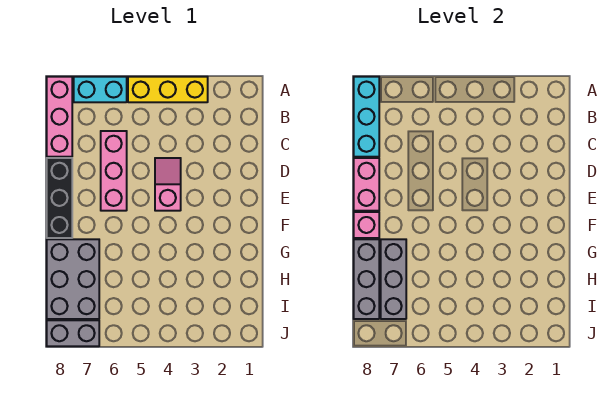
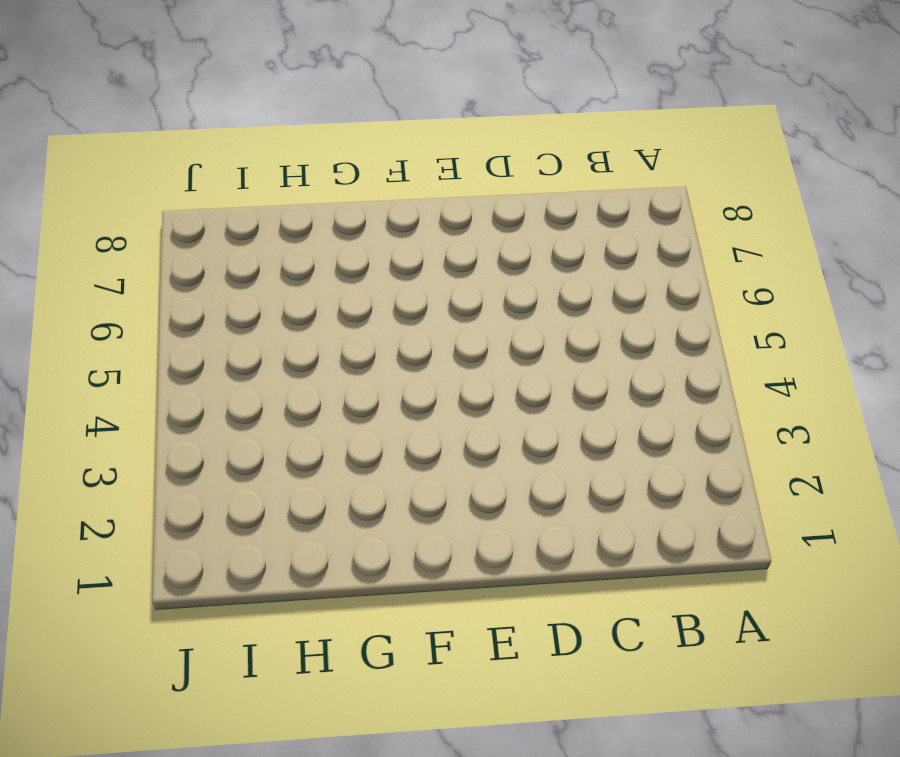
none -> yellow 1x3 brick [128,77,208,102]
none -> cyan 1x2 brick [74,77,127,102]
none -> pink 1x3 brick [47,77,72,157]

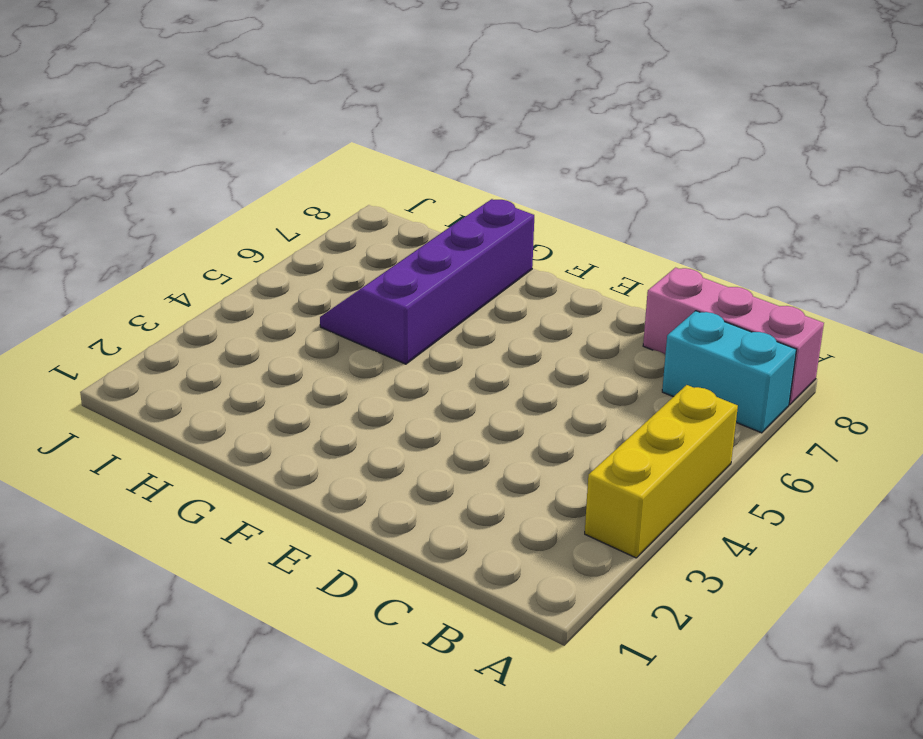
cyan 1x2 brick [662,311,796,433] -> cyan 1x2 brick turned to [74,77,127,102]
purple 2x4 slope [320,199,534,364] -> grey 2x3 brick [47,239,99,319]
none -> pink 1x3 brick [101,131,127,211]
none -> pink 1x2 slope [155,158,181,211]
none -> black 1x3 brick [47,158,72,238]

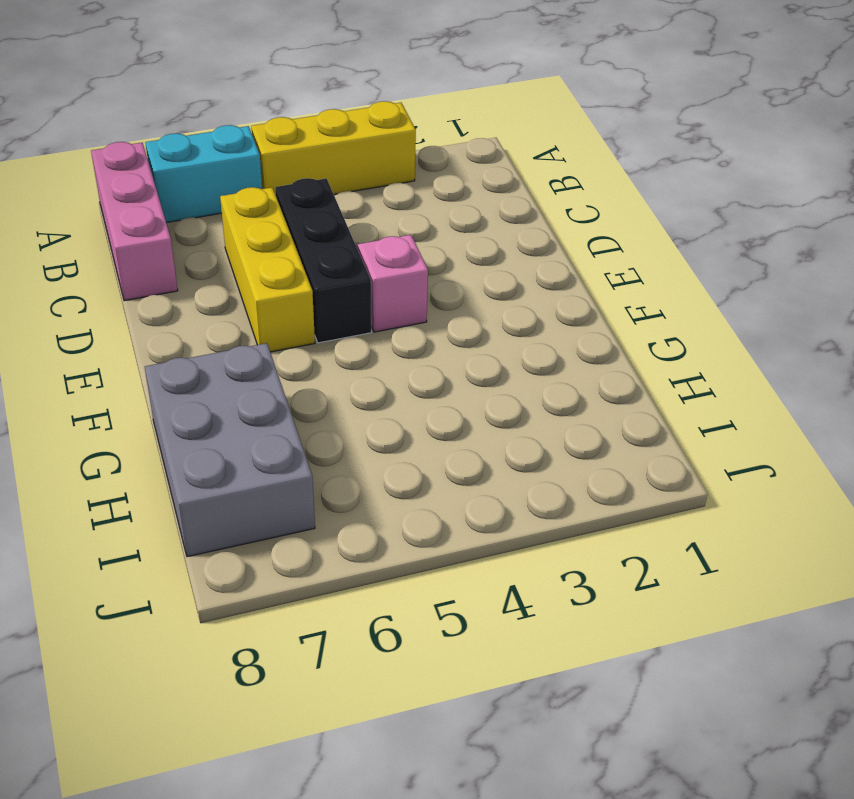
black 1x3 brick [275,178,371,343] -> black 1x3 brick moved to [47,158,72,238]
yellow 1x3 brick [220,187,315,352] -> pink 1x3 brick [101,131,127,211]
none -> grey 1x2 brick [47,320,99,346]
none -> cyan 1x3 brick [354,77,379,157]
none -> pink 1x2 brick [354,158,379,211]

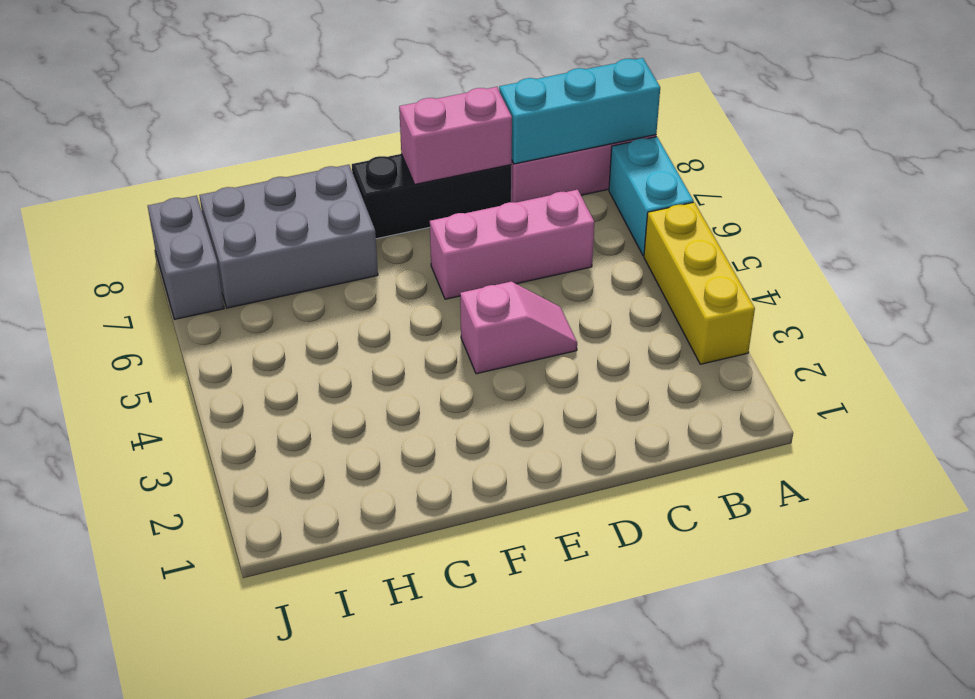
none -> pink 1x1 brick [354,212,379,238]
none -> grey 1x3 brick [381,239,406,319]
none -> grey 1x3 brick [354,239,379,319]

